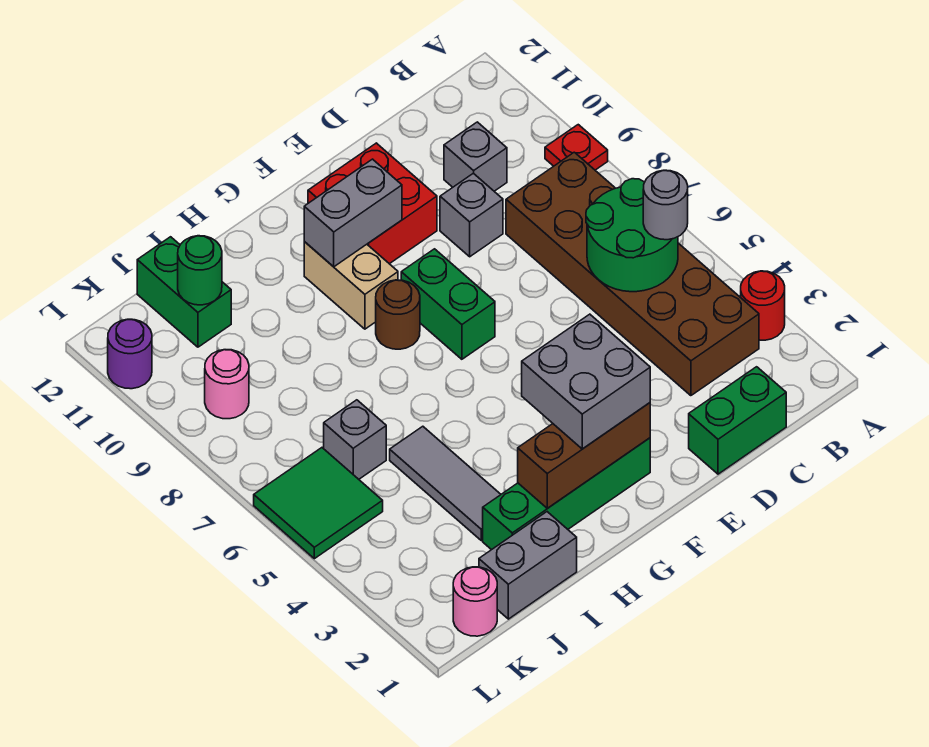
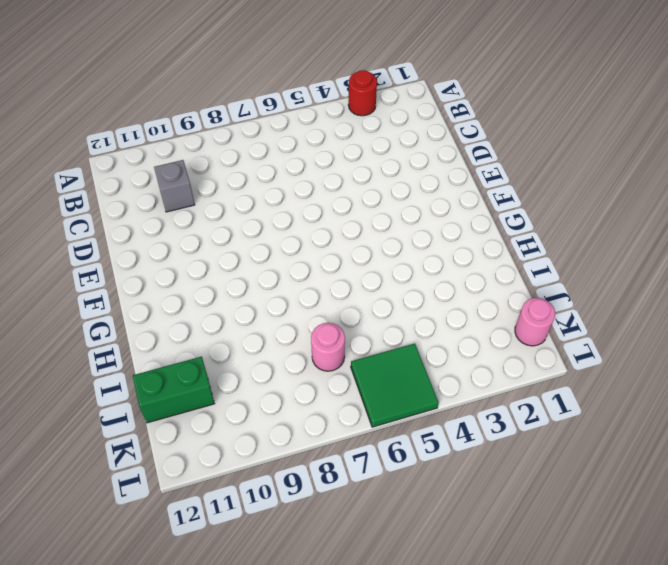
pink 1x1 round brick [311,323,345,371] -> pink 1x1 round brick moved to [205,350,249,419]
none -> red 1x1 plate [545,125,608,170]
none -> brown 2x6 brick [506,152,759,396]
none -> green 1x2 brick [689,367,786,474]

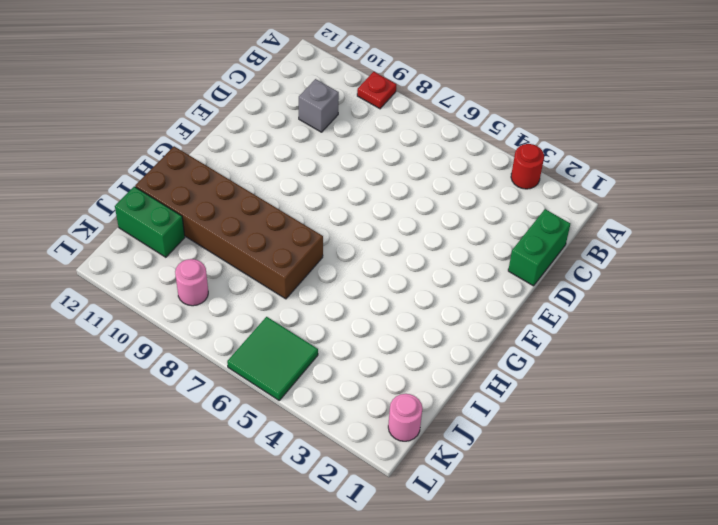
brown 2x6 brick [135,146,323,299] -> brown 2x6 brick moved to [506,152,759,396]
none -> grey 1x1 brick [440,173,503,257]
none -> red 2x2 brick [308,143,437,264]
none -> green 1x4 brick [483,438,650,550]

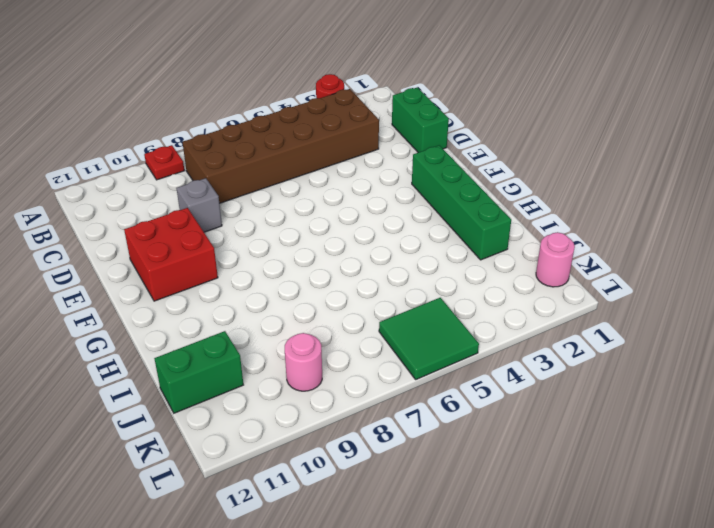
none -> grey 1x1 brick [444,122,507,191]
none -> green 1x2 brick [401,249,495,359]
none -> brown 1x1 round brick [376,280,420,349]

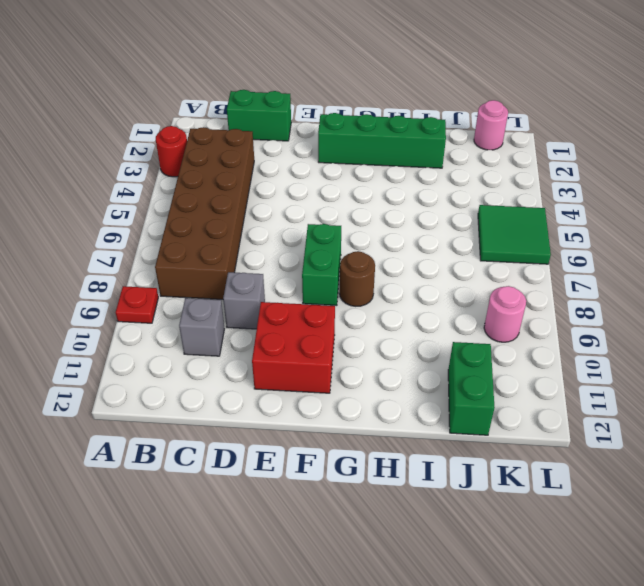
none -> tan 1x2 brick [304,242,398,329]
none -> grey 1x2 brick [479,512,577,619]
none -> grey 1x3 tile [390,426,501,540]

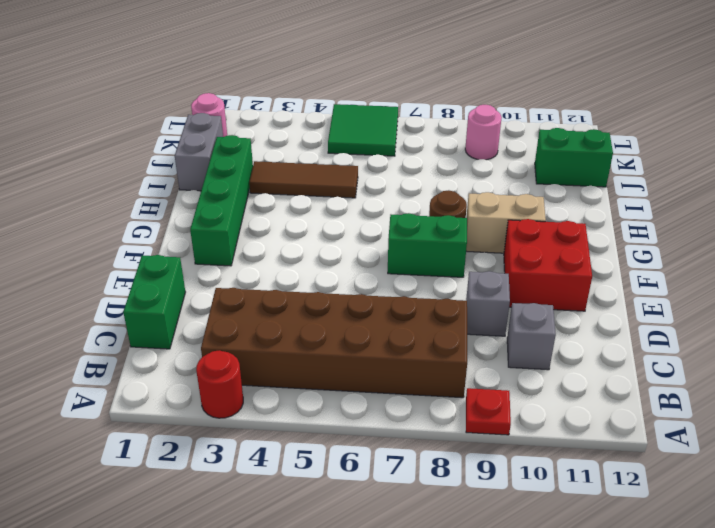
brown 1x3 tile [249,161,358,198] -> grey 1x3 tile [390,426,501,540]
none -> grey 1x1 brick [324,400,386,479]
none -> purple 1x1 round brick [108,319,152,389]
none -> green 2x2 round brick [586,179,678,292]

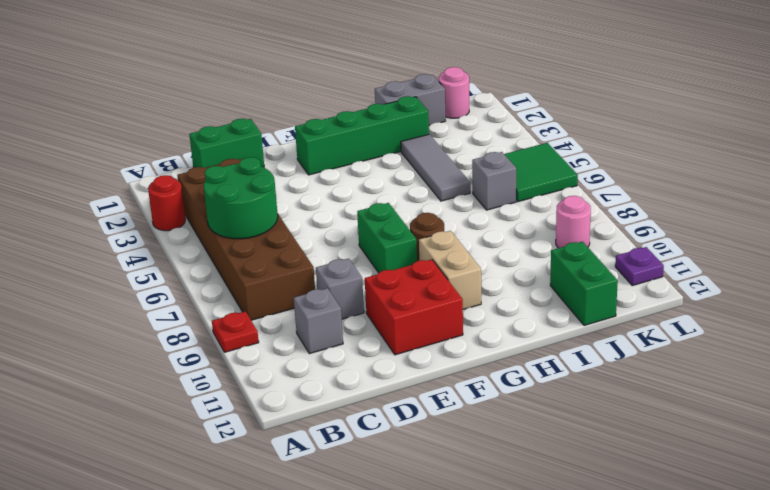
purple 1x1 plate [615,247,664,286] -> purple 1x1 round brick [108,319,152,389]
none -> brown 1x3 brick [518,403,650,508]
none -> grey 1x2 brick [304,159,402,267]
none -> green 1x1 round brick [178,236,222,305]

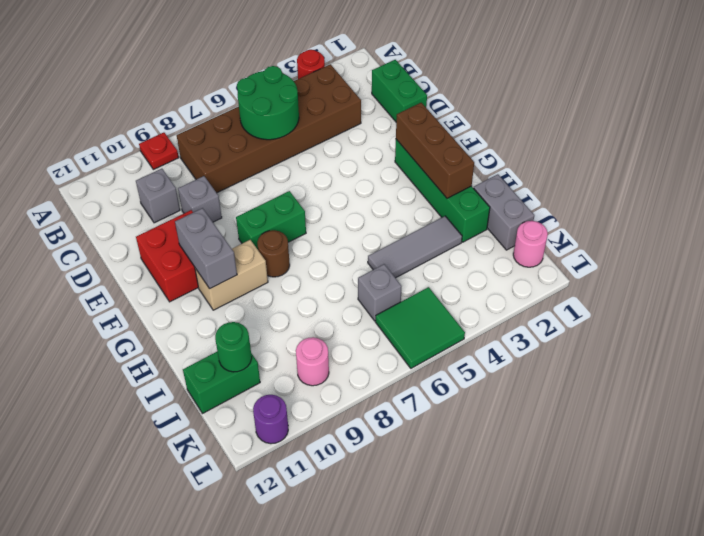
none -> grey 1x1 round brick [643,170,688,240]
none -> grey 2x2 brick [522,314,650,449]

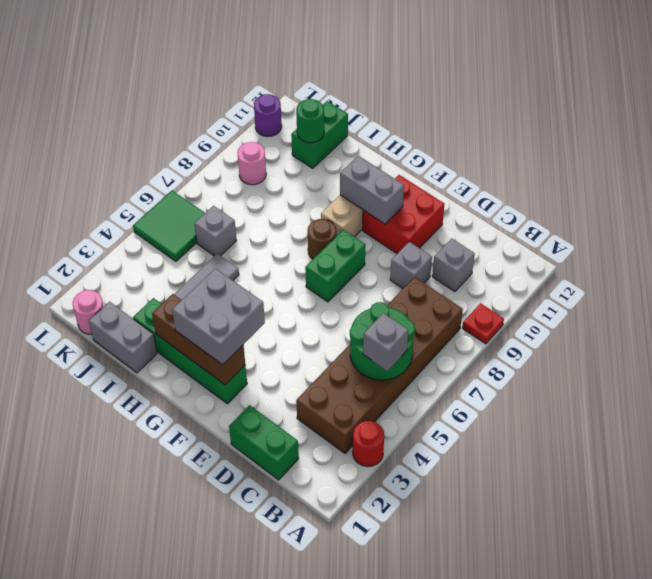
grey 1x1 brick [363,313,408,371] -> grey 1x1 round brick [643,170,688,240]

